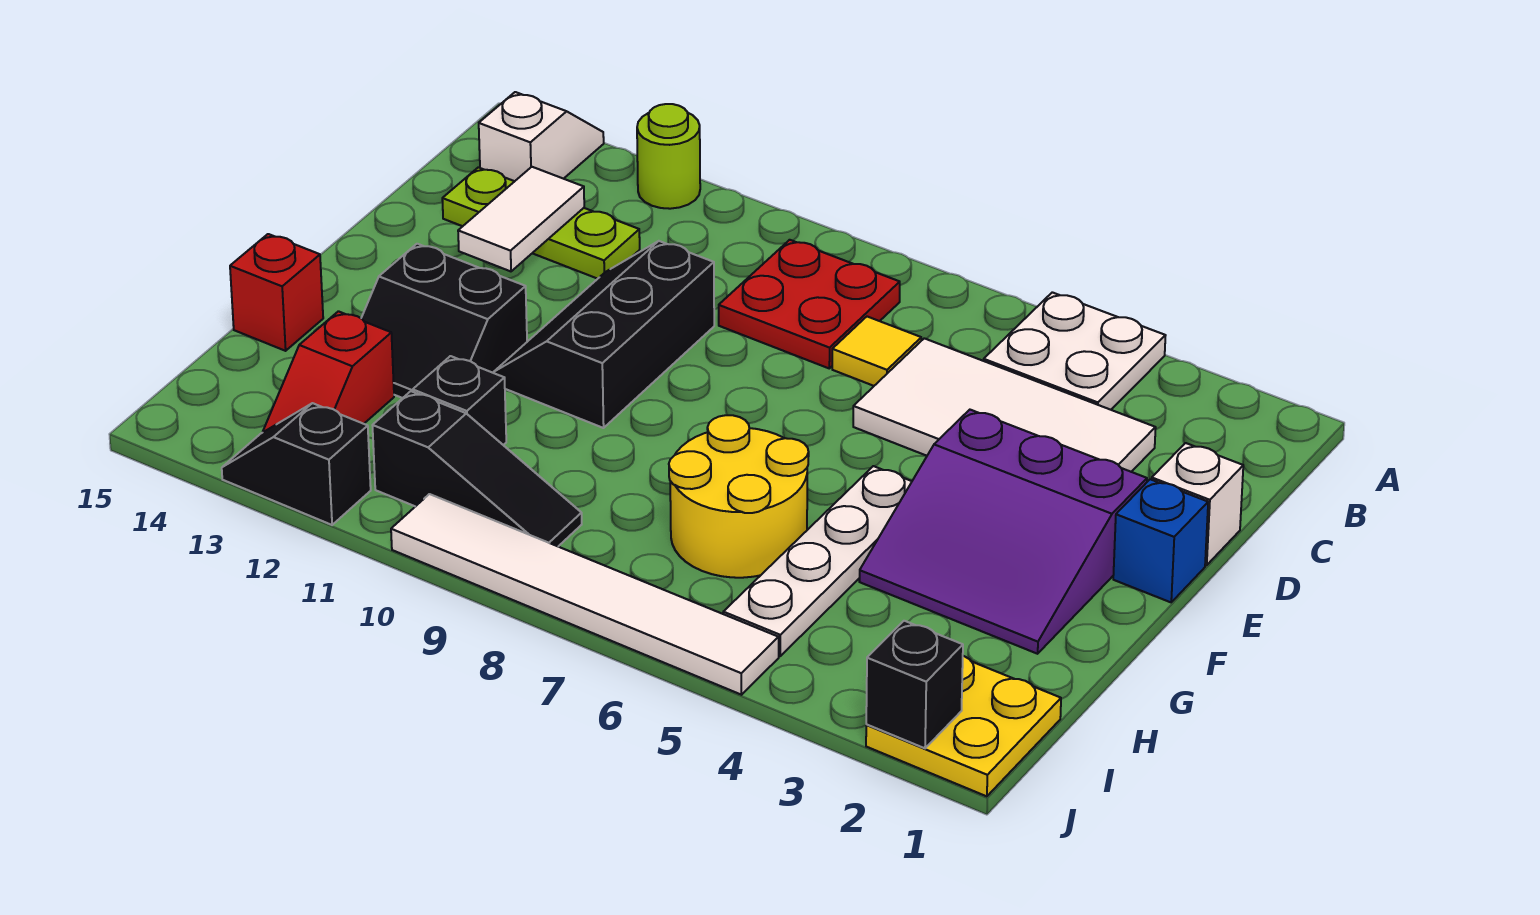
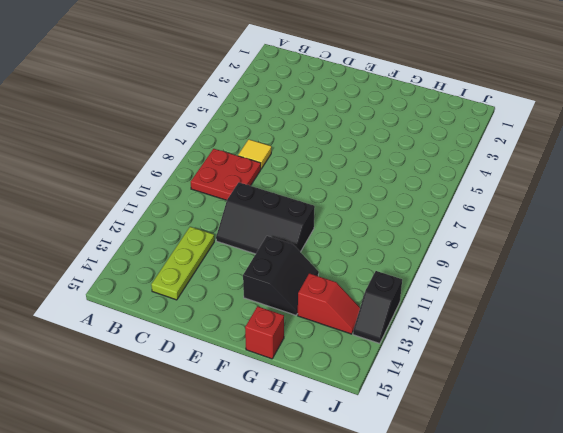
none -> white 2x2 plate [984,292,1166,410]
none -> lime 1x1 round brick [637,104,700,209]
none -> white 1x2 slope [479,92,604,181]

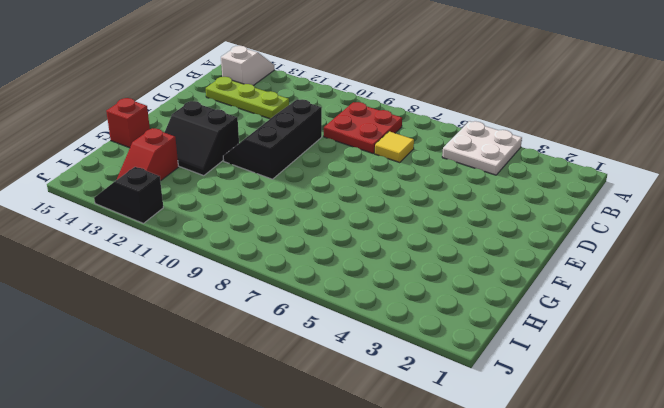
none -> lime 1x1 round brick [637,104,700,209]
none -> white 2x4 tile [853,338,1156,472]
none -> white 1x1 brick [1152,443,1243,565]

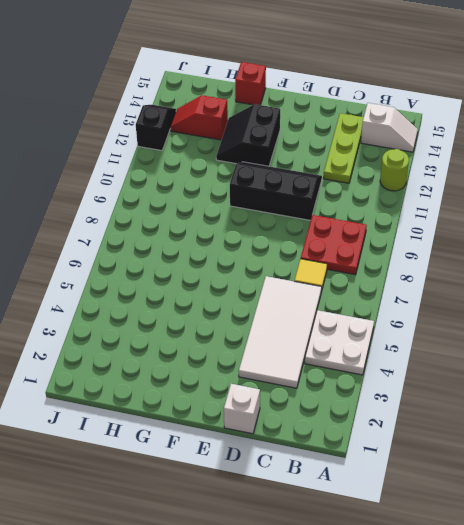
none -> blue 1x1 brick [1113,479,1208,602]
none -> purple 3x3 slope [859,410,1147,654]
none -> white 1x4 plate [723,466,912,656]

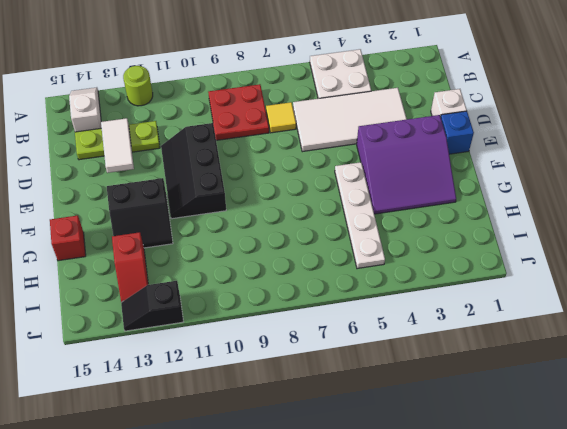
none -> yellow 2x2 round brick [669,415,809,578]
none -> black 1x1 brick [413,356,506,445]
none -> yellow 2x2 plate [866,656,1061,796]

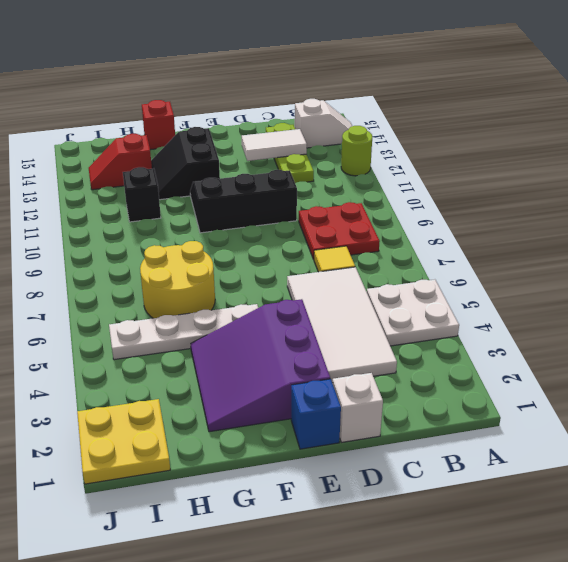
none -> black 1x3 slope [372,391,582,546]
none -> white 1x6 tile [391,494,779,695]
none -> black 1x2 slope [222,403,371,525]

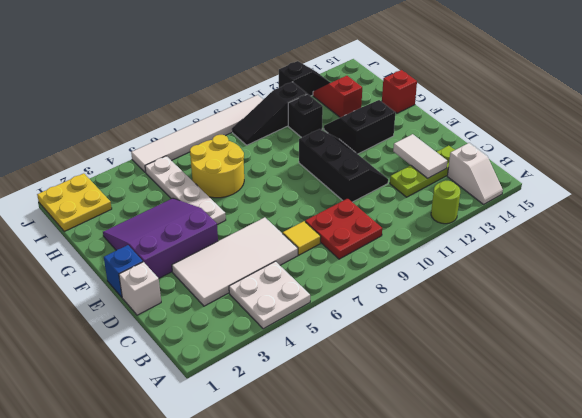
none -> black 1x1 brick [866,621,963,748]

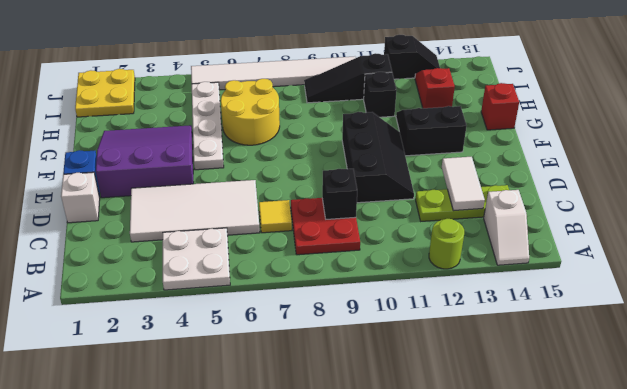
black 1x1 brick [322,169,357,219] -> black 1x1 brick moved to [866,621,963,748]

